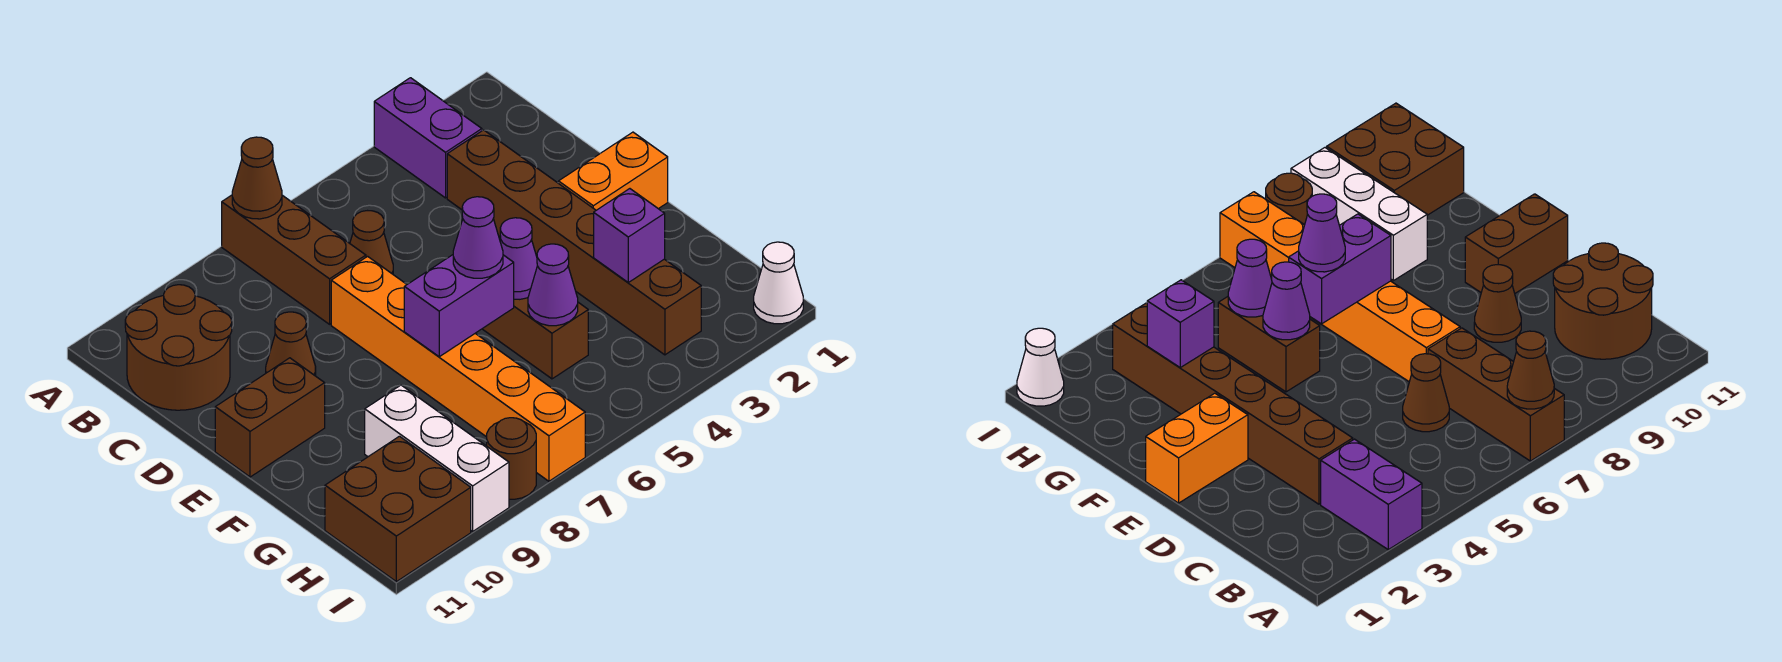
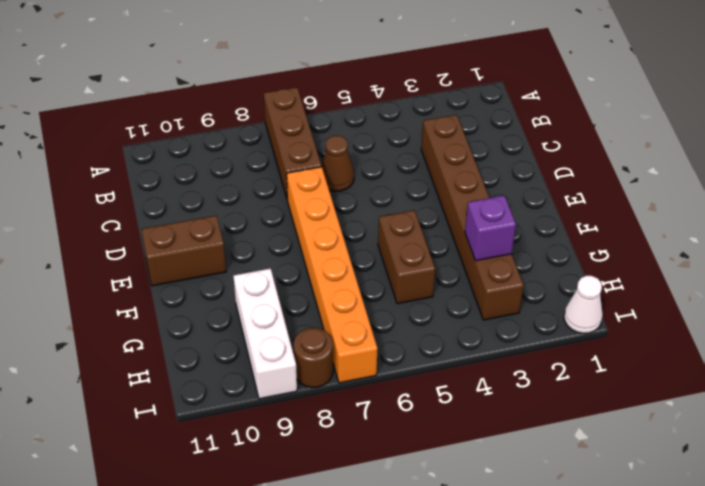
none -> purple 1x2 brick [374,78,482,198]
none -> brown 2x2 round brick [125,285,232,410]
none -> brown 1x1 cone [266,312,316,375]

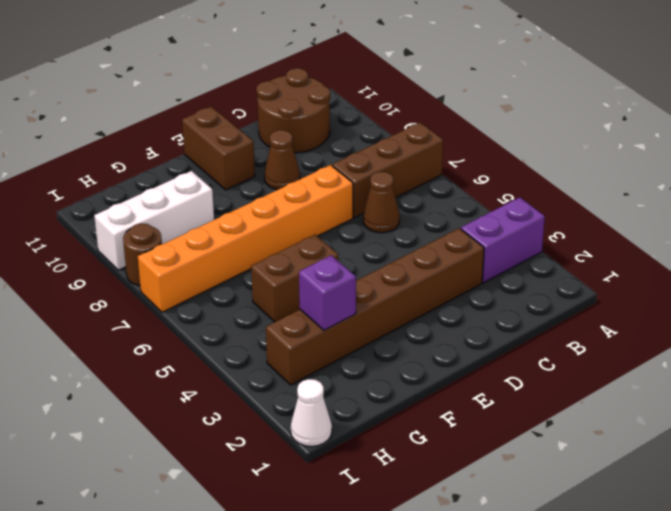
none -> orange 1x2 brick [559,132,668,210]
none -> brown 2x2 brick [325,436,471,582]
none -> brown 1x1 cone [232,137,282,219]

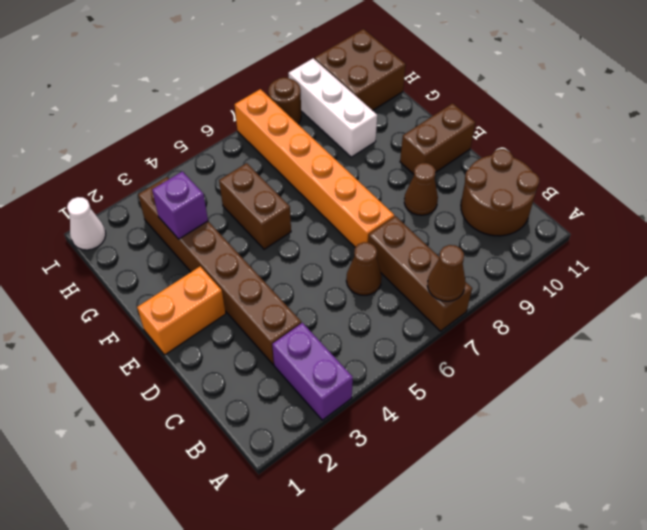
none -> purple 1x1 cone [500,218,537,299]
none -> purple 1x2 brick [404,255,514,357]
none -> purple 1x1 cone [528,244,578,326]

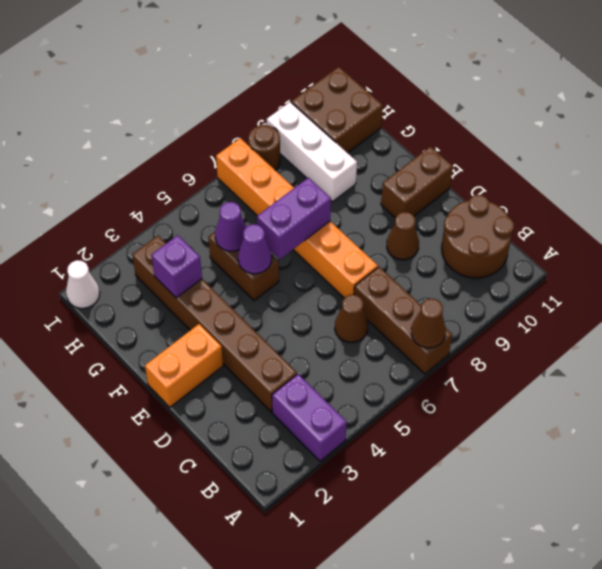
none -> purple 1x1 cone [453,197,503,278]

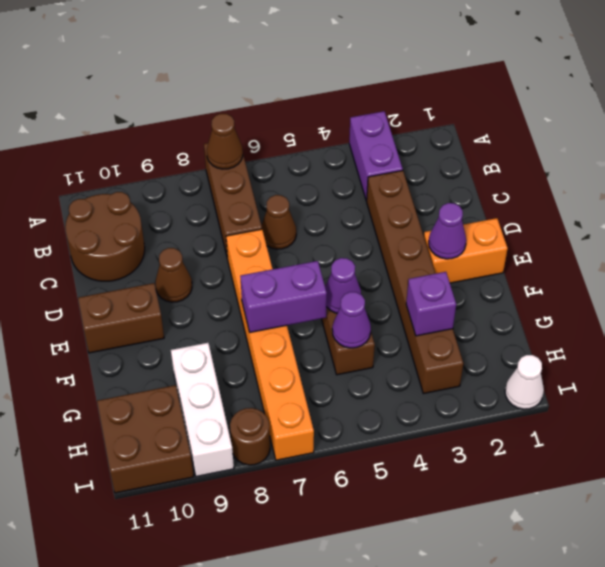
purple 1x1 cone [429,203,466,259] -> purple 1x1 cone moved to [453,197,503,278]

